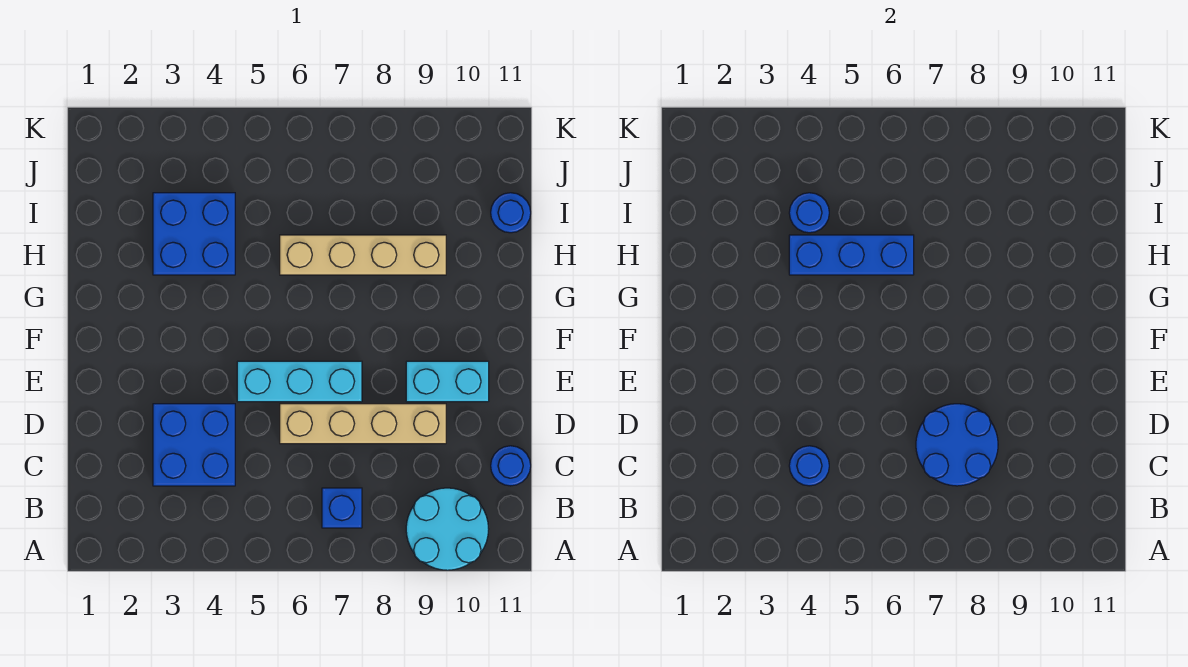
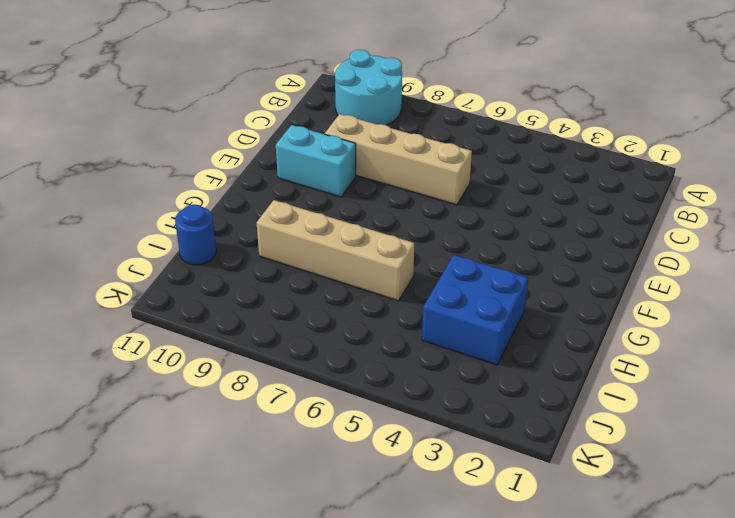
none -> blue 1x1 brick [322,488,362,528]
none -> blue 2x2 brick [153,404,235,486]
none -> blue 1x1 round brick [491,446,531,486]

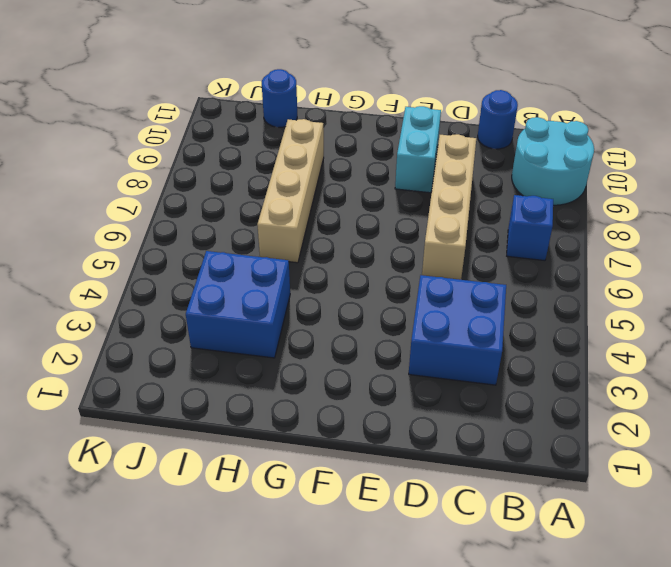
none -> cyan 1x3 brick [237,361,362,402]
none -> blue 1x1 round brick [789,446,829,486]
none -> blue 2x2 round brick [916,404,998,486]

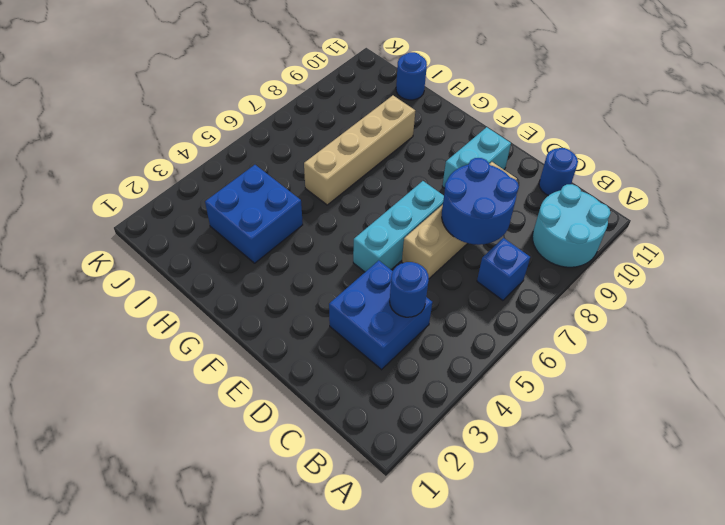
none -> blue 1x3 brick [789,235,914,275]
none -> blue 1x1 round brick [789,193,829,233]

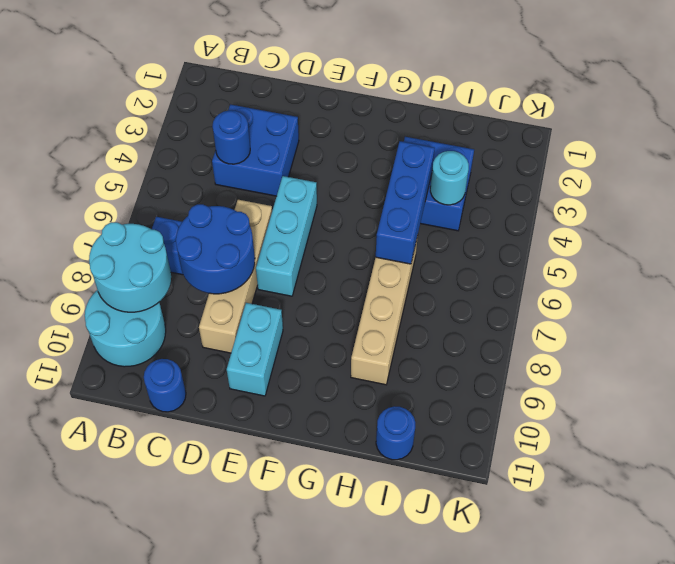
cyan 2x2 round brick [89,222,171,312] -> none
cyan 1x1 round brick [430,151,469,205] -> blue 1x1 round brick [789,193,829,233]

